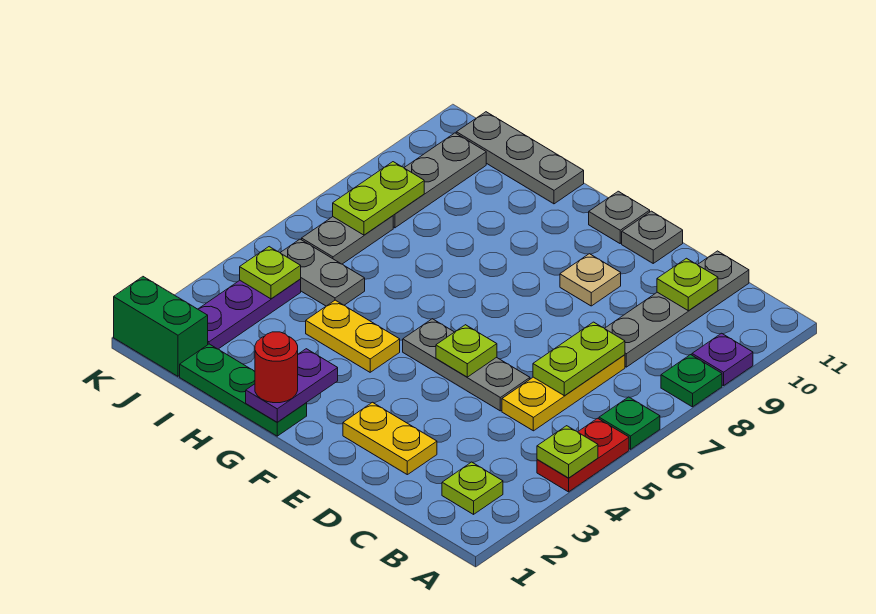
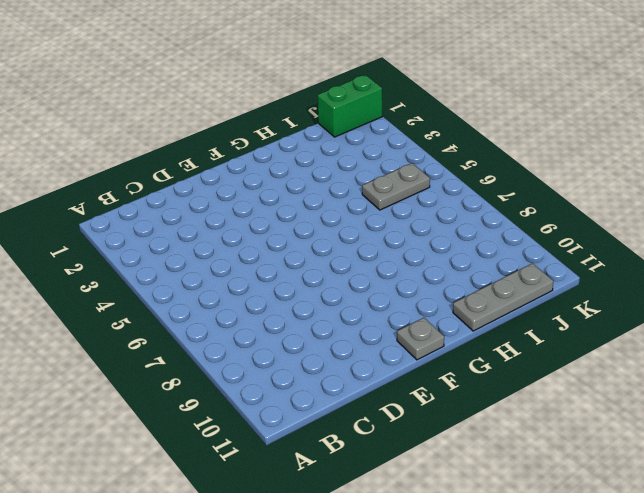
none -> red 1x2 plate [537,418,629,492]
none -> green 1x1 plate [599,397,660,449]
none -> green 1x1 plate [661,355,722,407]

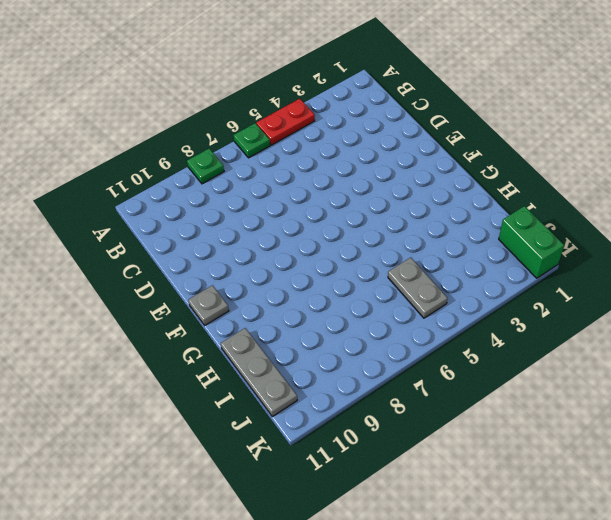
none -> purple 1x1 plate [692,333,753,386]
none -> lime 1x1 plate [442,462,503,514]
none -> yellow 1x3 plate [502,355,625,431]

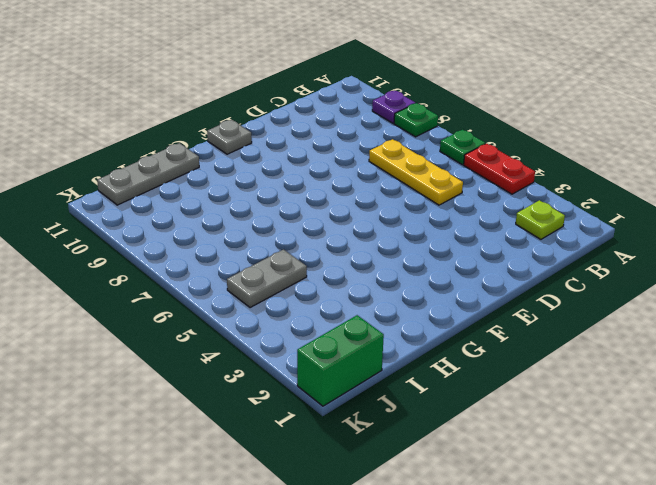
none -> grey 1x4 plate [604,251,749,367]
none -> yellow 1x2 plate [343,402,437,475]
none -> grey 1x3 plate [403,319,530,411]

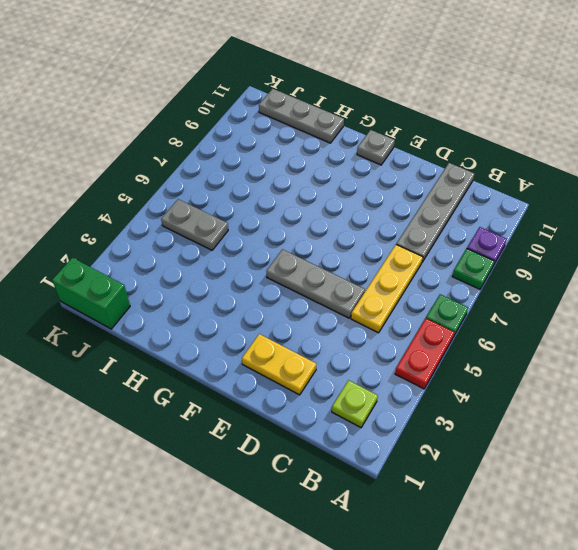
none -> tan 1x1 plate [560,254,621,306]
none -> grey 1x1 plate [622,211,683,263]
none -> green 1x3 plate [180,344,307,436]

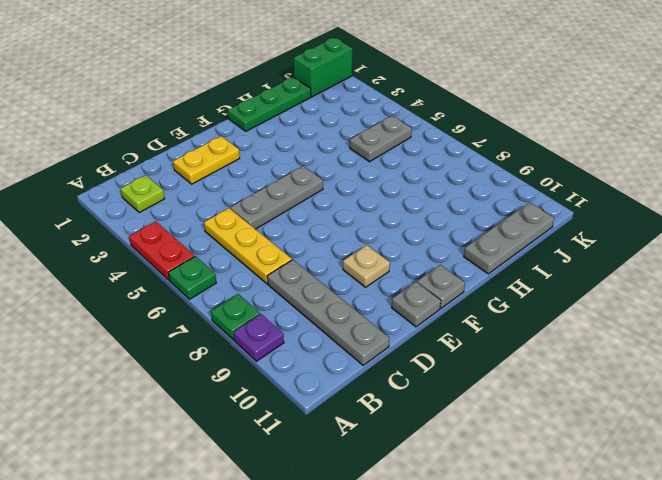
none -> yellow 1x2 plate [306,300,400,372]
none -> purple 1x3 plate [198,279,301,349]
none -> grey 1x2 plate [302,216,393,264]

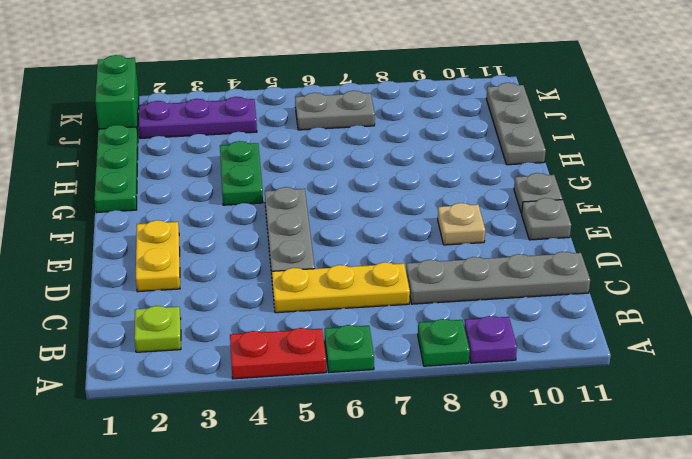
green 1x2 plate [220,141,263,205] -> yellow 1x2 plate [306,300,400,372]
none -> grey 1x2 plate [280,239,365,306]
none -> grey 1x3 plate [393,133,486,228]
none -> lime 1x1 plate [537,426,598,478]

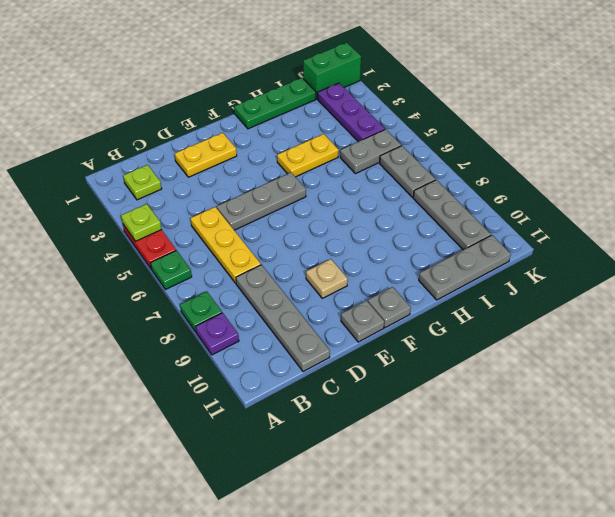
none -> lime 1x2 plate [533,322,625,396]
none -> lime 1x1 plate [657,258,718,311]
none -> lime 1x1 plate [436,325,497,377]

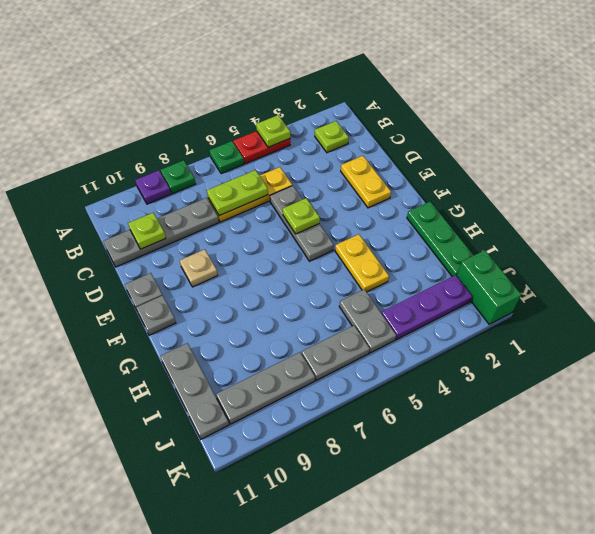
none -> purple 1x2 plate [246,349,338,422]
none -> lime 1x1 plate [240,247,301,299]
none -> lime 1x2 plate [333,162,424,235]

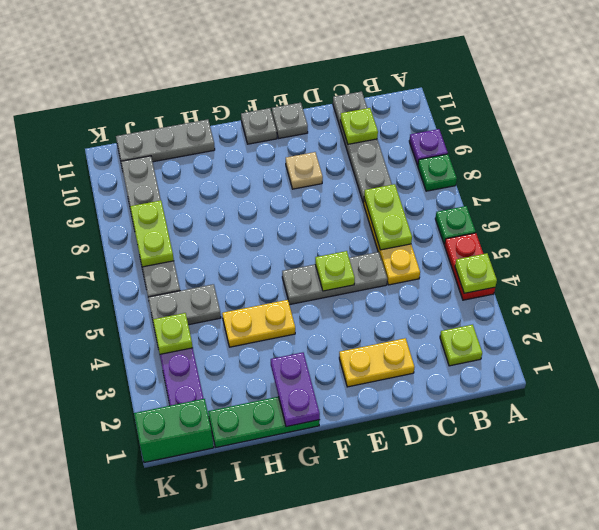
none -> red 1x1 round brick [255,332,298,403]

